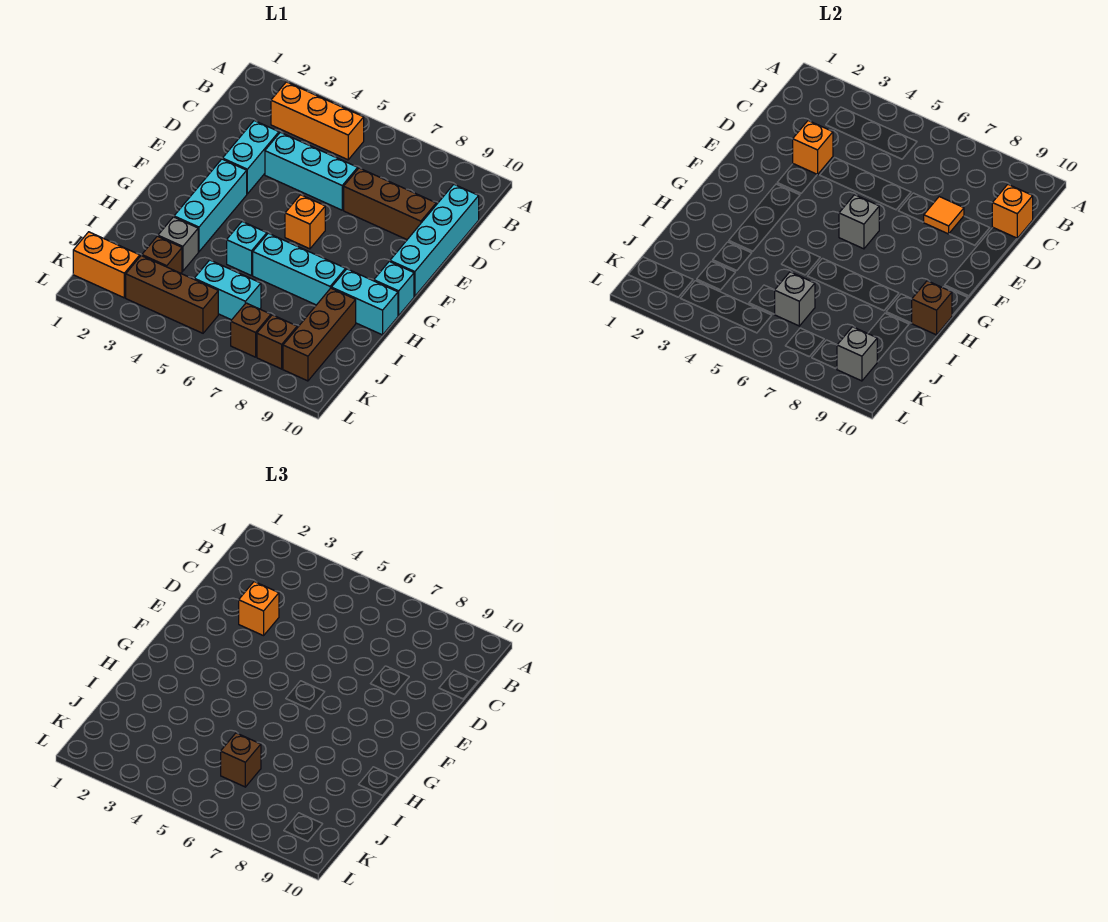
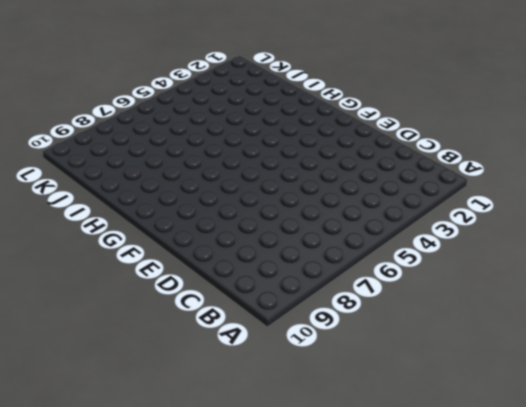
none -> orange 1x3 brick [271,82,364,160]
none -> cyan 1x4 brick [390,184,479,296]
none -> cyan 1x2 brick [223,121,279,194]

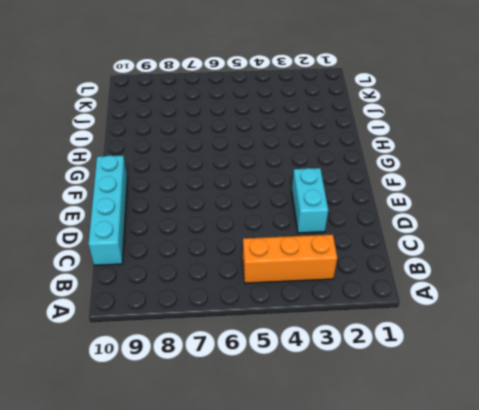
none -> cyan 1x3 brick [265,132,358,210]
none -> brown 1x3 brick [344,168,436,239]
none -> cyan 1x3 brick [174,159,247,252]

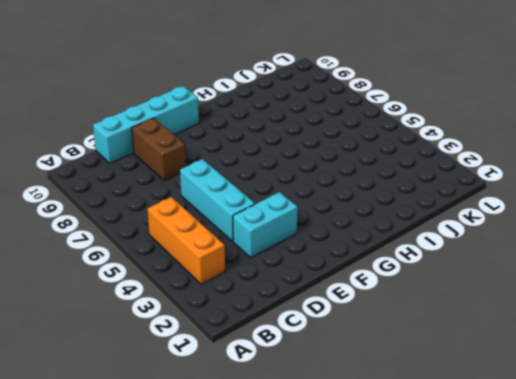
brown 1x2 brick [132,118,186,181] -> brown 1x3 brick [344,168,436,239]
none -> cyan 1x3 brick [174,159,247,252]
none -> orange 1x1 brick [285,195,325,249]
none -> cyan 1x1 brick [374,261,414,316]

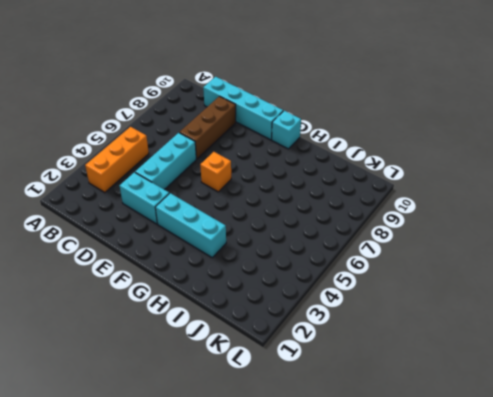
none -> cyan 1x1 brick [227,222,267,276]
none -> cyan 1x3 brick [253,233,346,305]
none -> cyan 1x2 brick [331,269,398,335]

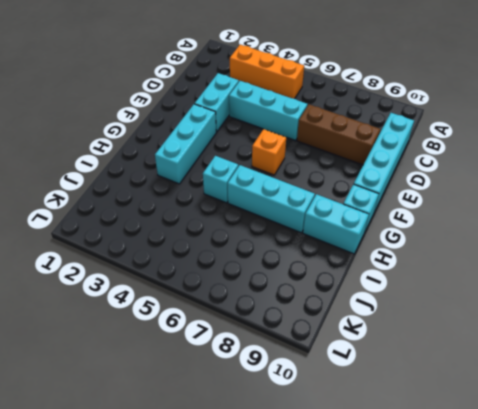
none -> grey 1x1 brick [158,217,198,271]
none -> brown 1x3 brick [283,288,356,381]
none -> brown 1x1 brick [142,236,182,273]

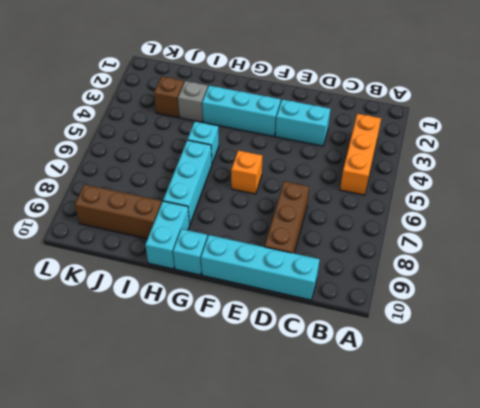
none -> cyan 1x3 brick [265,132,358,210]
none -> cyan 1x2 brick [194,260,261,320]
none -> orange 1x2 brick [73,232,140,298]

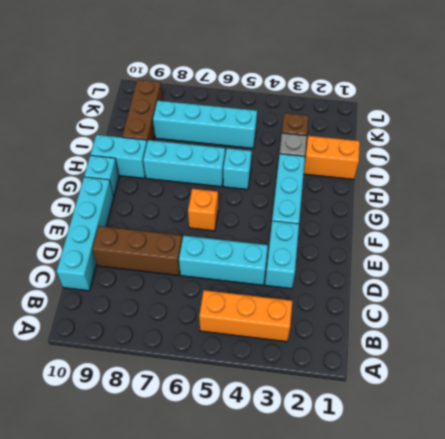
orange 1x2 brick [304,136,360,179] -> orange 1x2 brick moved to [73,232,140,298]
cyan 1x4 brick [153,101,257,148] -> cyan 1x2 brick [194,260,261,320]
none -> brown 1x3 brick [126,256,218,333]
none -> brown 1x1 brick [231,303,271,357]
none -> brown 1x1 brick [257,315,297,369]

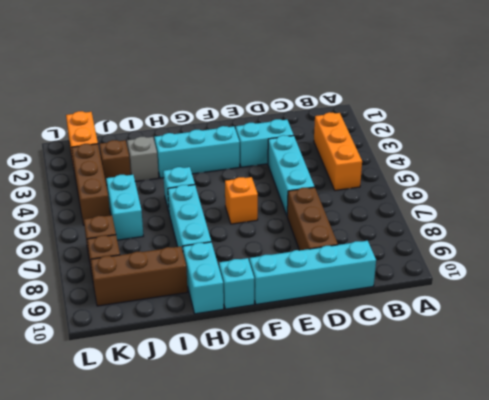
none -> orange 1x1 brick [992,184,1033,238]
none -> orange 1x1 brick [793,121,833,175]
none -> orange 1x1 tile [924,197,964,234]

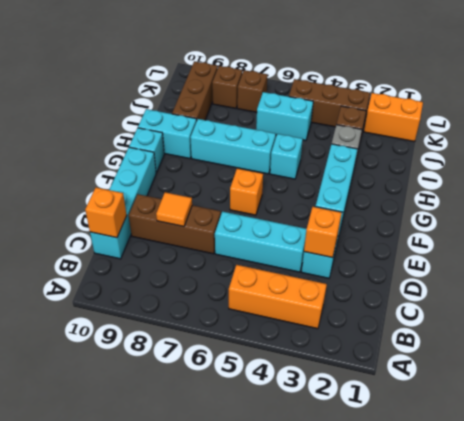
none -> grey 1x1 brick [839,195,879,249]
none -> brown 1x1 brick [912,281,952,335]
none -> grey 1x1 brick [775,272,815,326]

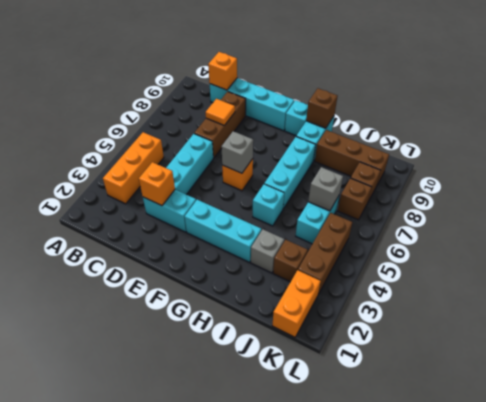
none -> grey 1x1 brick [837,327,877,381]
none -> orange 1x1 brick [239,582,279,636]
none -> brown 1x1 brick [221,733,261,787]

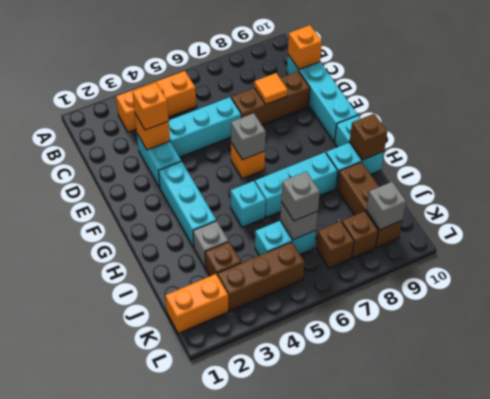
grey 1x1 brick [281,171,320,221] -> brown 1x1 brick [221,733,261,787]

